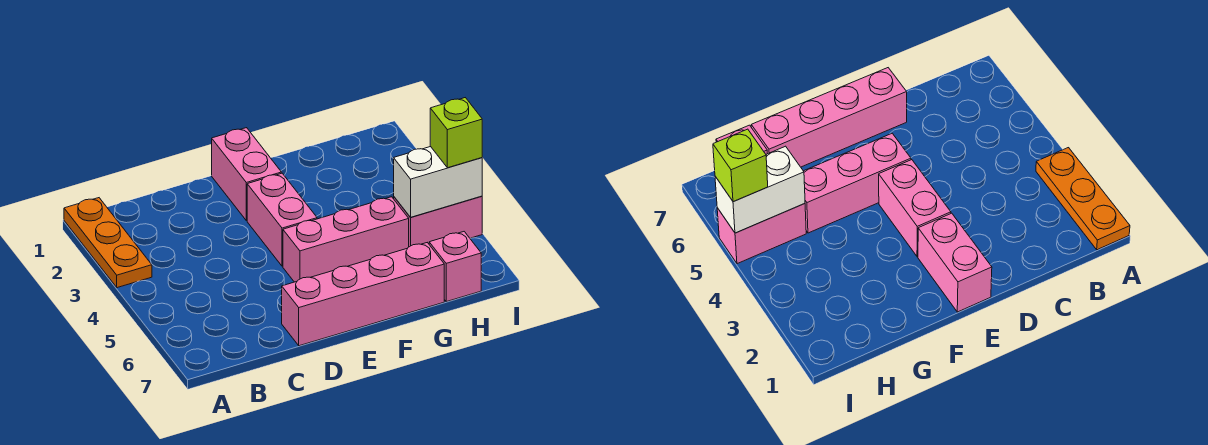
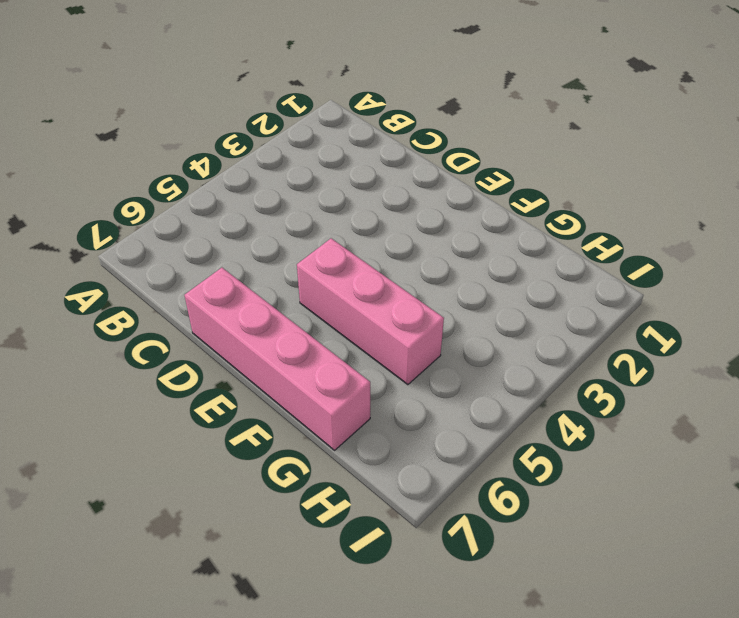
none -> orange 1x3 plate [64,198,152,288]
none -> pink 1x2 brick [212,128,281,221]

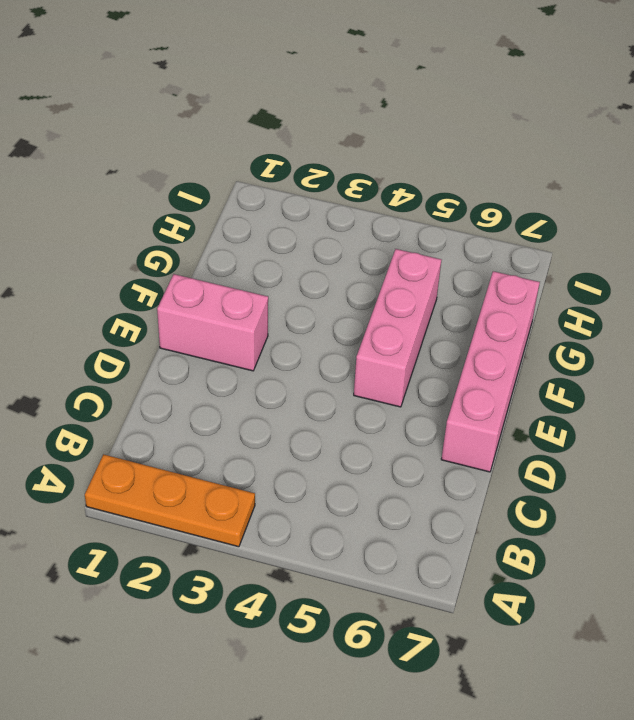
none -> pink 1x2 brick [247,173,317,266]
none -> pink 1x2 brick [394,196,482,247]

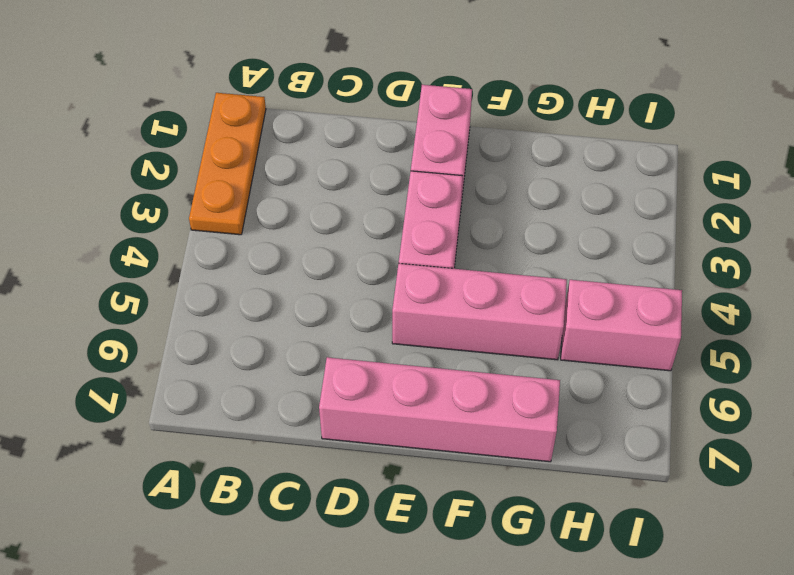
none -> pink 1x1 brick [429,232,481,302]
none -> white 1x2 brick [394,147,482,217]

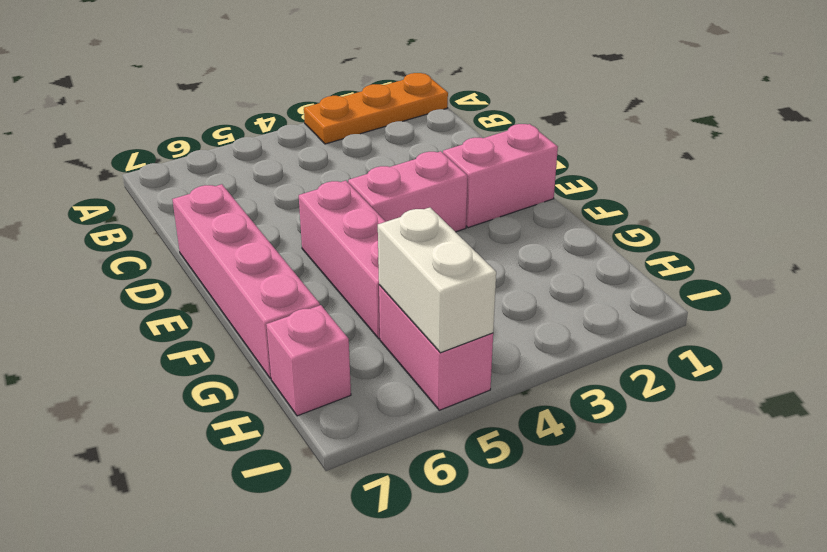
none -> lime 1x1 brick [430,98,482,168]

